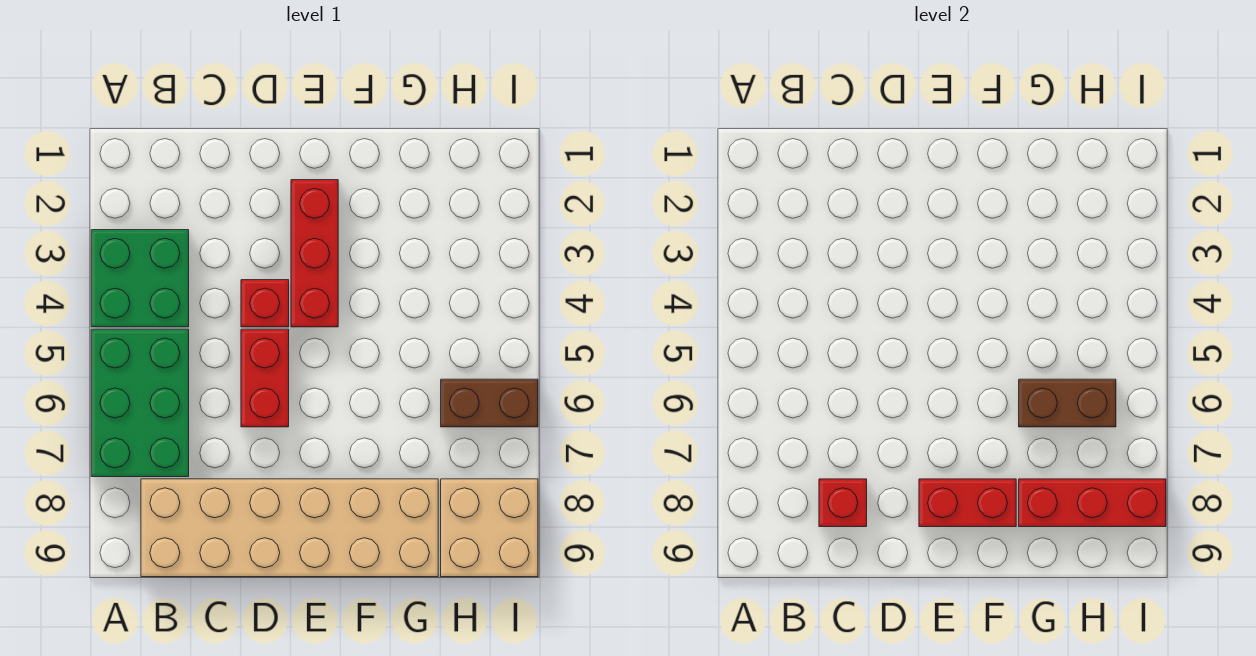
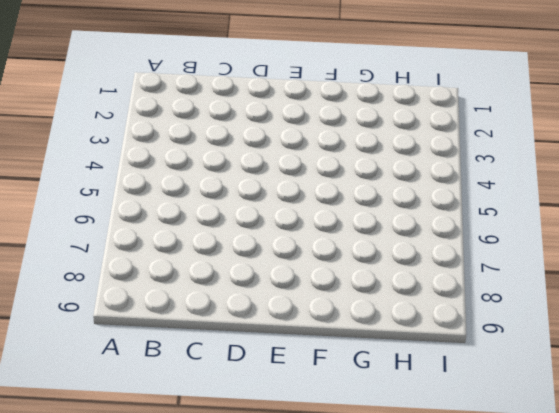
none -> green 2x2 brick [91,230,189,327]
none -> green 2x3 brick [91,329,189,477]
none -> tan 2x6 brick [141,479,438,577]

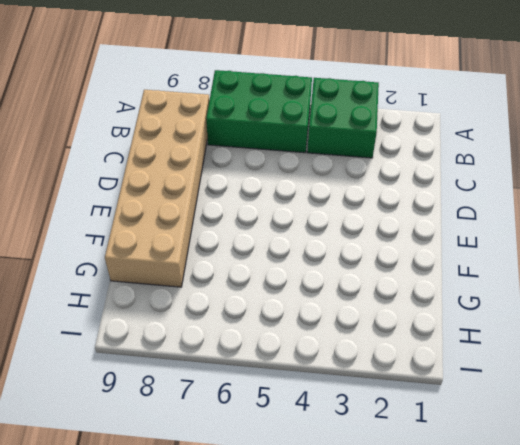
none -> red 1x1 brick [241,280,289,327]
none -> red 1x2 brick [241,329,289,427]
none -> red 1x3 brick [291,180,338,327]

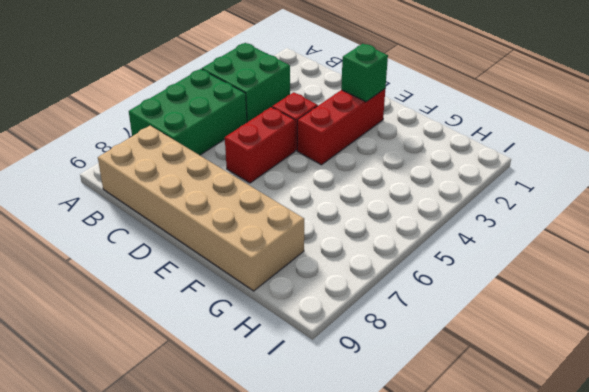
green 1x1 brick [341,44,388,102] -> none
none -> brown 1x2 brick [441,379,538,427]
none -> tan 2x2 brick [441,479,538,577]
none -> red 1x1 brick [819,479,867,527]

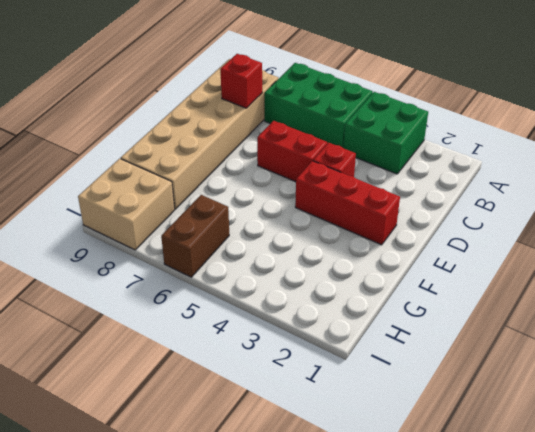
none -> red 1x2 brick [919,479,1016,527]
none -> brown 1x2 brick [1019,379,1116,427]
none -> red 1x3 brick [1019,479,1166,527]

